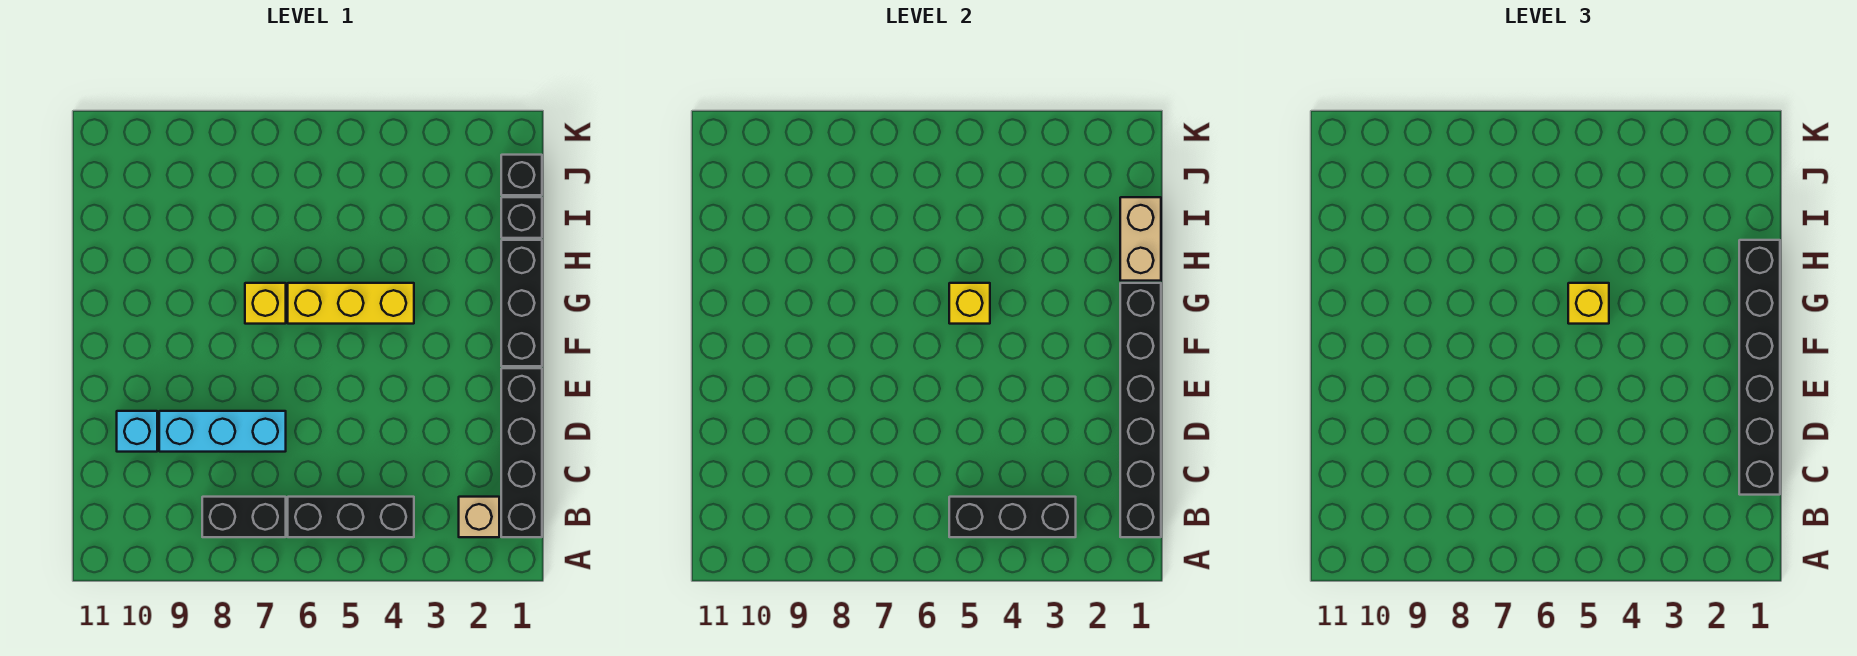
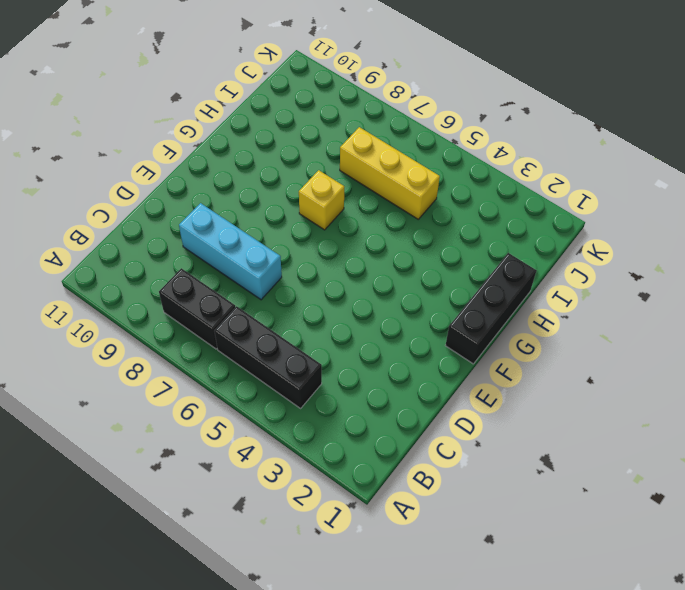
yellow 1x3 brick [340,127,440,219] -> yellow 1x3 brick moved to [288,283,414,324]
none -> black 1x4 brick [501,368,542,537]
none -> tan 1x1 brick [459,497,499,537]
none -> cyan 1x1 brick [117,411,157,452]

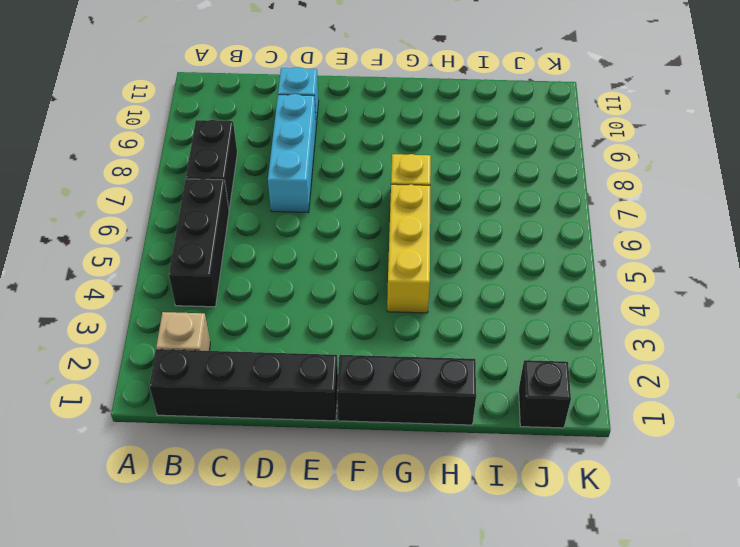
none -> black 1x1 brick [501,197,542,238]
none -> black 1x6 brick [1120,283,1161,537]
none -> black 1x3 brick [949,497,1076,537]

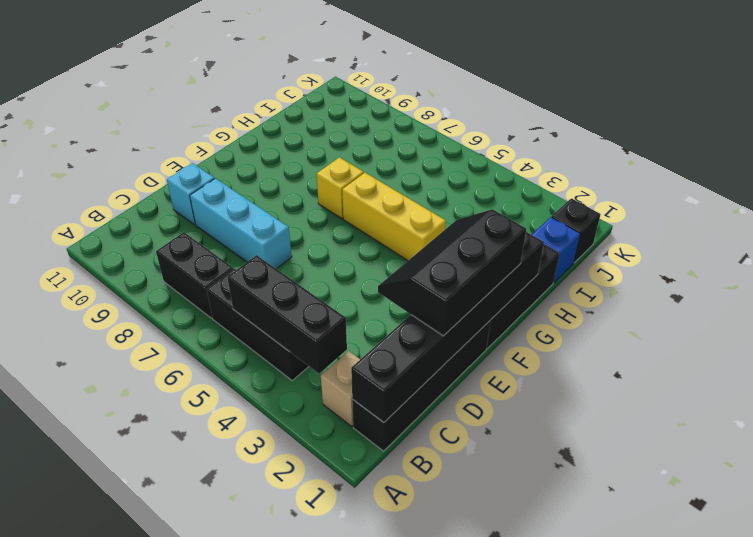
black 2x3 slope [378,209,526,336] -> black 1x6 brick [1739,240,1780,495]
blue 1x1 brick [532,217,580,283] -> black 1x1 brick [501,197,542,238]
none -> yellow 1x1 brick [949,283,990,324]
none -> tan 1x2 brick [1120,197,1161,281]
none -> yellow 1x1 brick [1568,283,1609,324]

